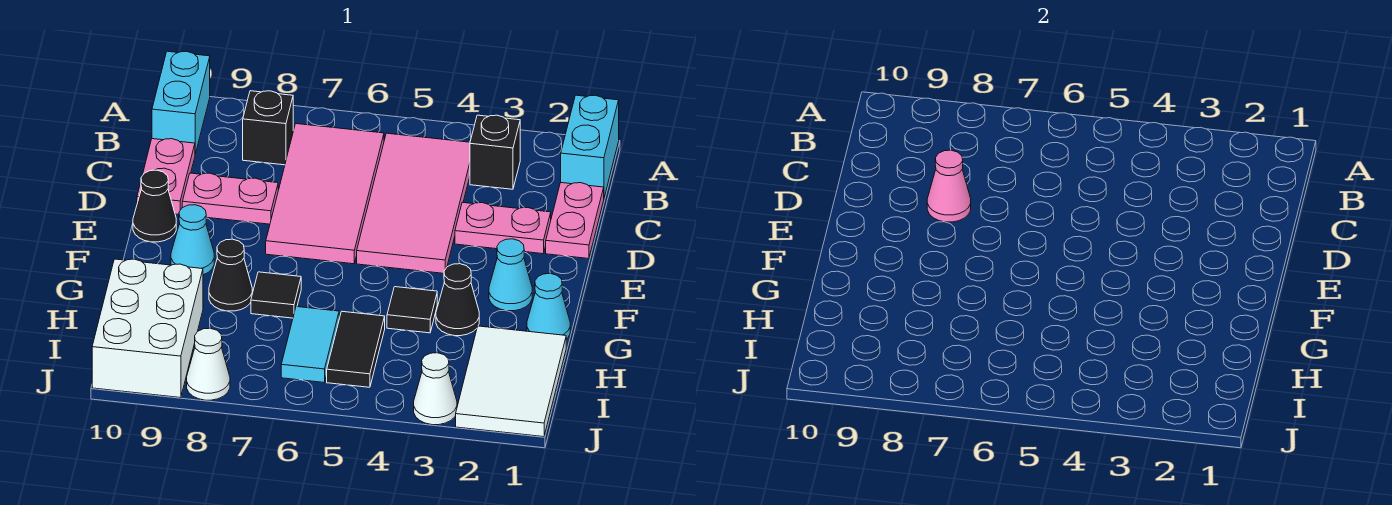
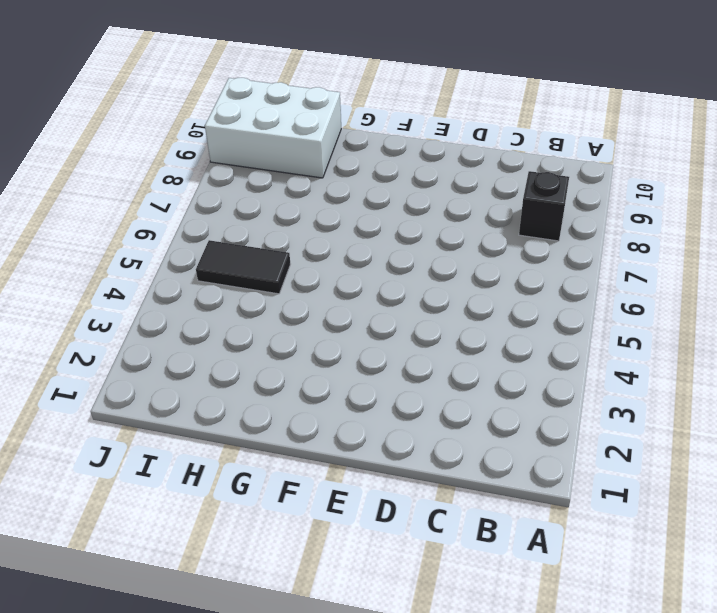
none -> cyan 1x2 brick [561,95,619,197]
none -> cyan 1x2 brick [152,51,210,154]
none -> black 1x1 brick [470,115,520,189]

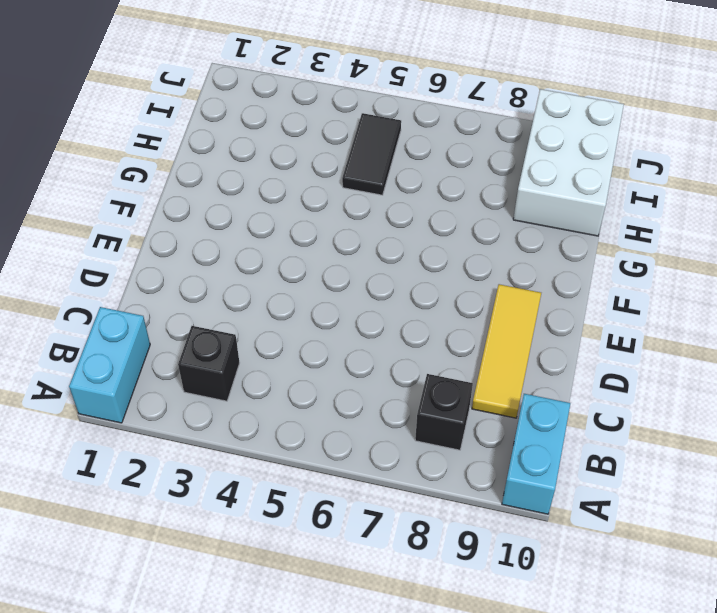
yellow 1x3 tile [472,284,541,418] -> pink 1x2 plate [182,173,278,224]
none -> pink 2x4 tile [357,133,470,273]
none -> pink 2x4 tile [266,124,384,264]
none -> pink 1x2 plate [546,183,604,259]

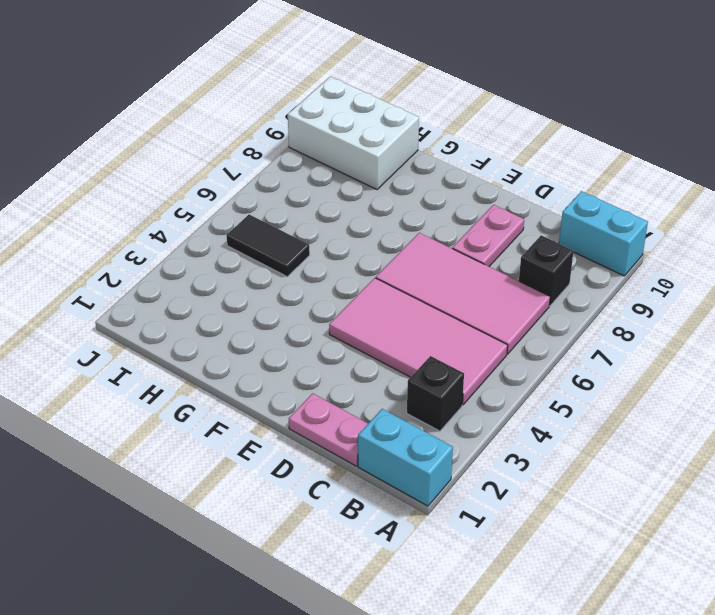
none -> pink 1x2 plate [137,139,195,214]
none -> pink 1x2 plate [455,202,551,254]
none -> black 1x1 cone [133,170,176,242]

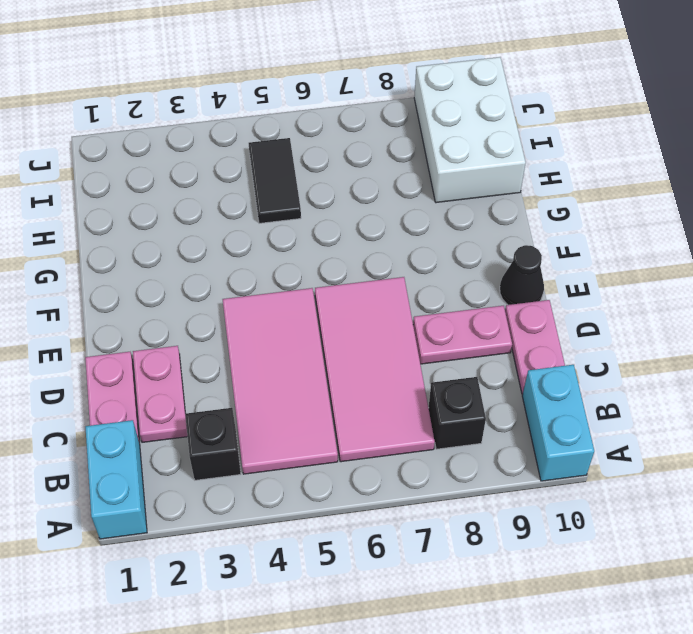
pink 1x2 plate [133,346,187,442] -> pink 1x2 plate turned to [455,202,551,254]
none -> cyan 1x1 cone [489,239,532,311]
none -> cyan 1x1 cone [171,205,214,275]
none -> cyan 1x1 cone [527,274,570,339]

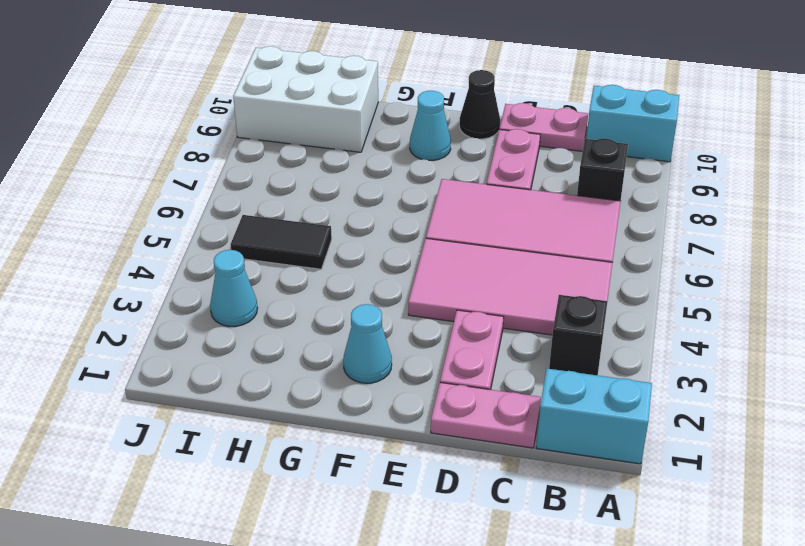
cyan 1x1 cone [210,250,258,327] -> cyan 1x1 cone moved to [527,274,570,339]
none -> black 1x1 cone [436,264,479,336]
none -> black 1x1 tile [387,287,437,333]
none -> black 1x1 tile [251,272,301,318]

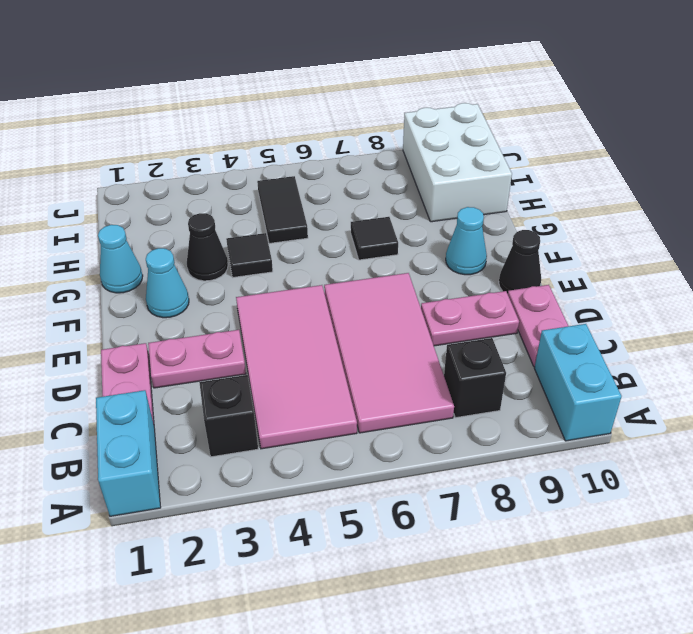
none -> black 1x1 cone [209,239,252,311]
none -> white 2x3 tile [456,326,566,437]
none -> cyan 1x2 tile [281,307,339,382]

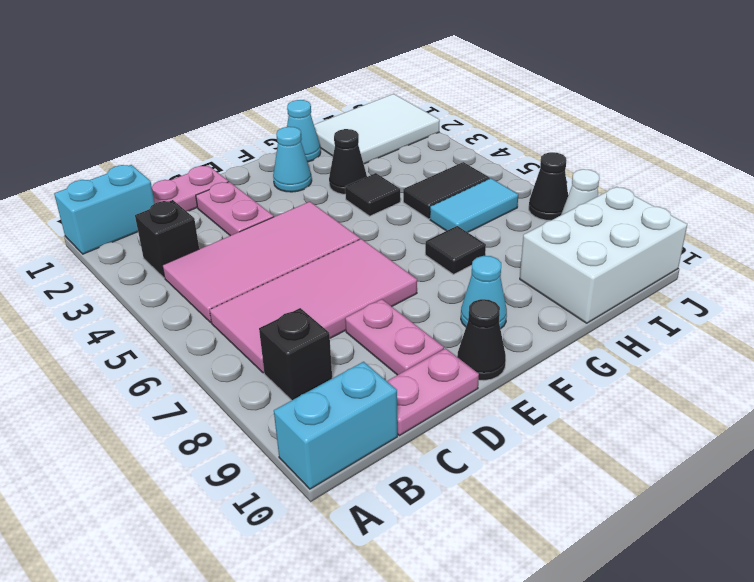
black 1x1 cone [529,152,568,220] -> black 1x1 cone moved to [209,239,252,311]
none -> white 1x1 cone [414,353,457,425]
none -> pink 1x1 cone [927,150,971,222]

